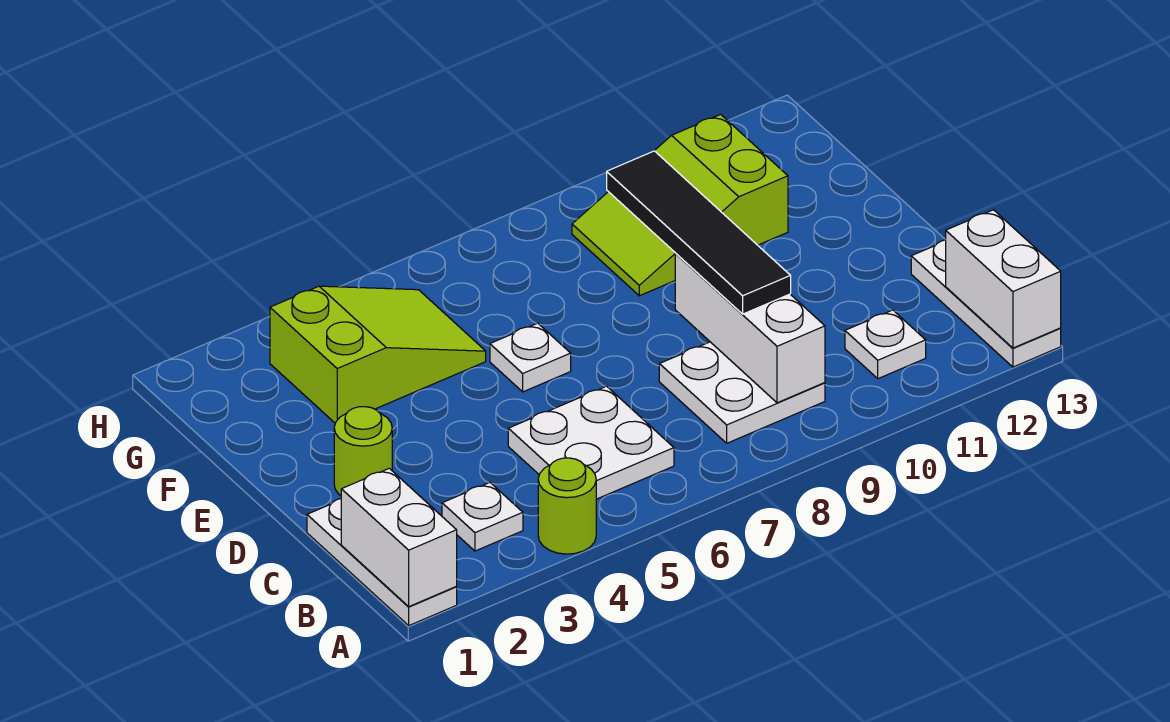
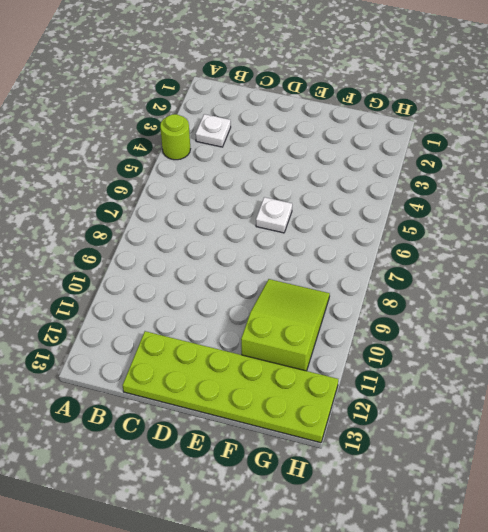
lime 2x6 plate [122,331,338,443] -> white 1x3 plate [911,240,1061,367]
none -> white 1x3 plate [307,499,457,625]
none -> white 2x2 plate [508,386,674,499]
none -> white 2x2 plate [659,342,825,443]

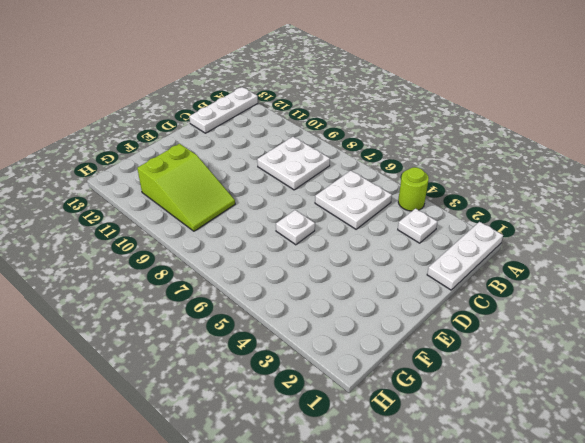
none -> white 1x1 plate [845,310,926,379]
none -> lime 1x1 round brick [334,407,392,496]
none -> lime 2x3 slope [270,286,486,423]

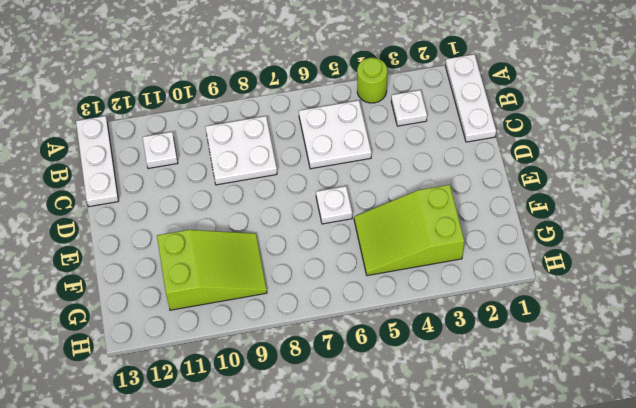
none -> lime 1x1 round brick [334,407,392,496]
none -> white 1x2 brick [341,468,457,606]
none -> white 1x2 brick [946,210,1061,348]

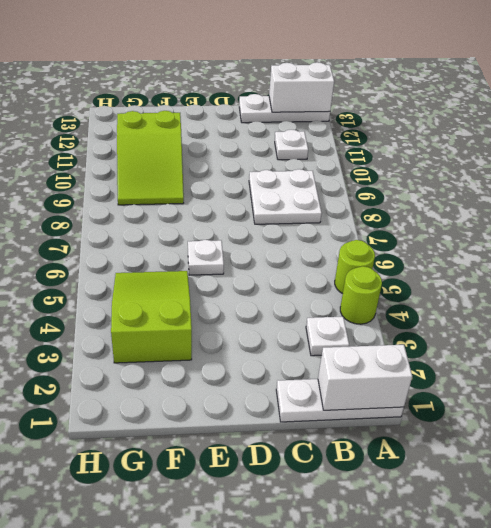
lime 1x1 round brick [335,240,375,294] -> lime 1x1 round brick moved to [334,407,392,496]
none -> white 2x2 plate [508,386,674,499]
none -> white 1x3 brick [675,253,825,403]
none -> black 1x4 tile [607,151,791,314]

